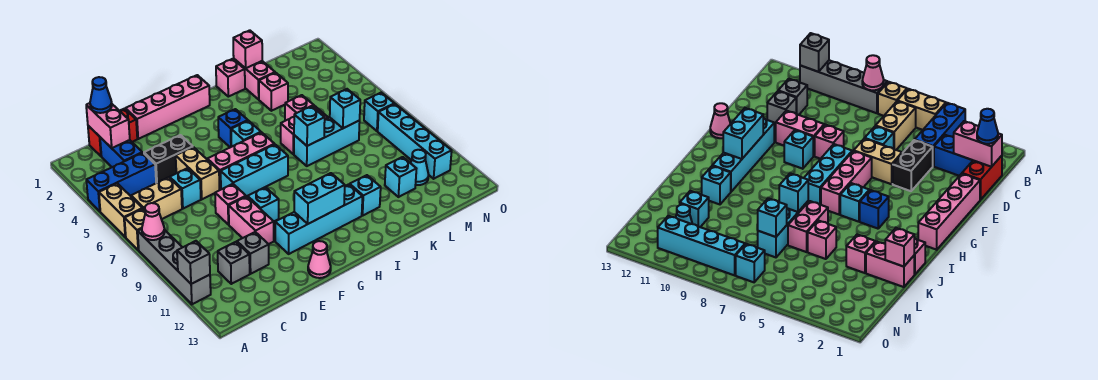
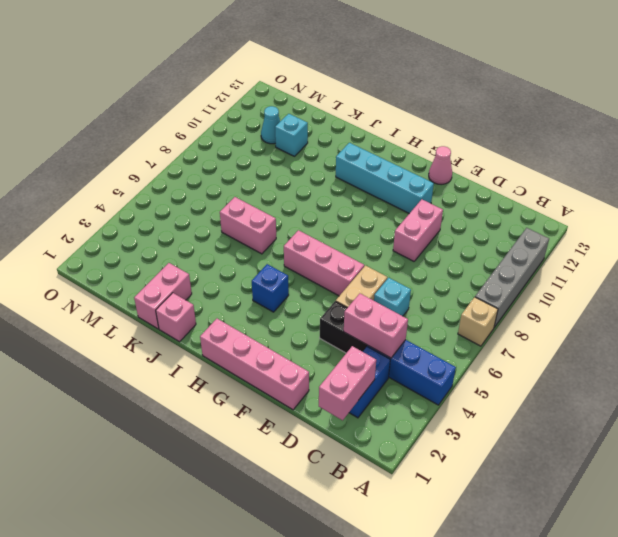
pink 1x2 brick [344,294,408,358] -> none
none -> tan 1x2 brick [99,183,143,237]
none -> tan 1x2 brick [131,177,182,219]
none -> red 1x2 brick [88,109,137,156]
none -> grey 1x1 brick [218,242,250,284]

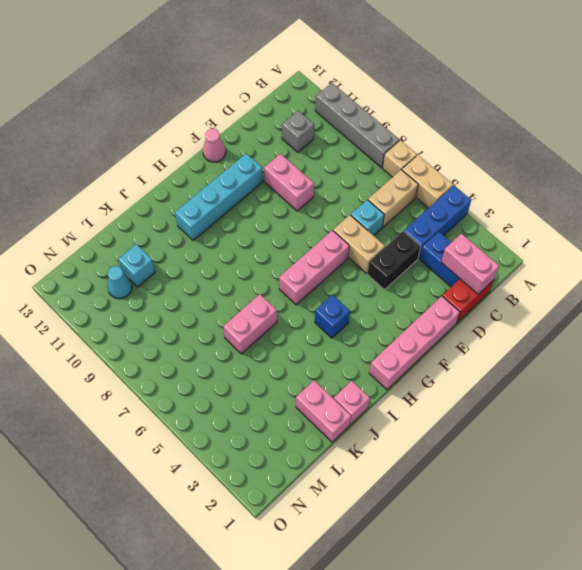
none -> grey 1x1 brick [237,232,269,274]
none -> pink 1x1 brick [215,184,246,225]
none -> cyan 1x3 brick [221,144,288,196]
none -> cyan 1x1 brick [248,187,279,221]

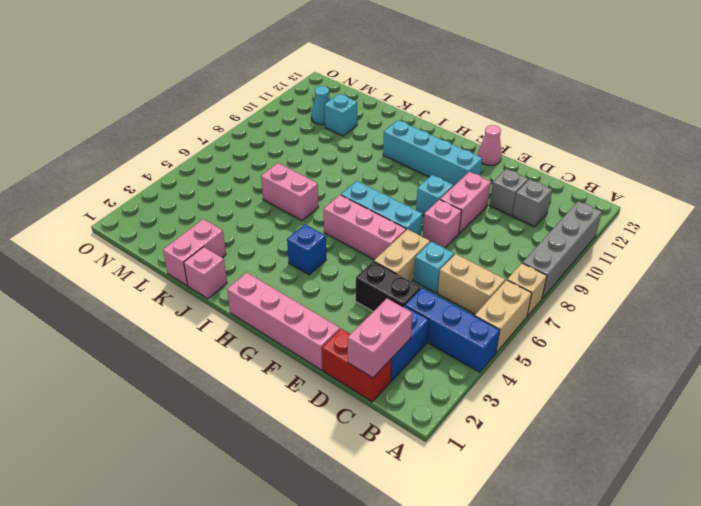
none -> cyan 1x1 brick [231,121,261,146]
none -> cyan 1x3 brick [294,118,360,166]
none -> cyan 1x1 brick [350,175,381,216]
none -> pink 1x1 brick [259,73,288,111]

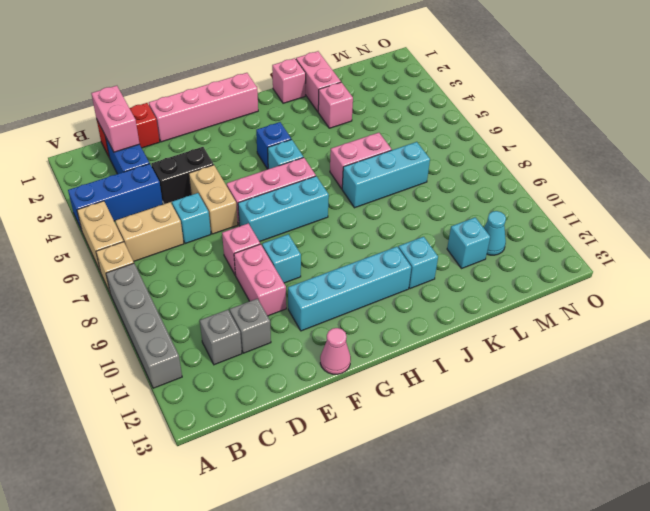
none -> pink 1x1 brick [285,95,315,121]
none -> cyan 1x1 brick [364,93,394,131]
none -> cyan 1x4 brick [378,104,452,179]
none -> pink 1x1 cone [142,203,165,240]

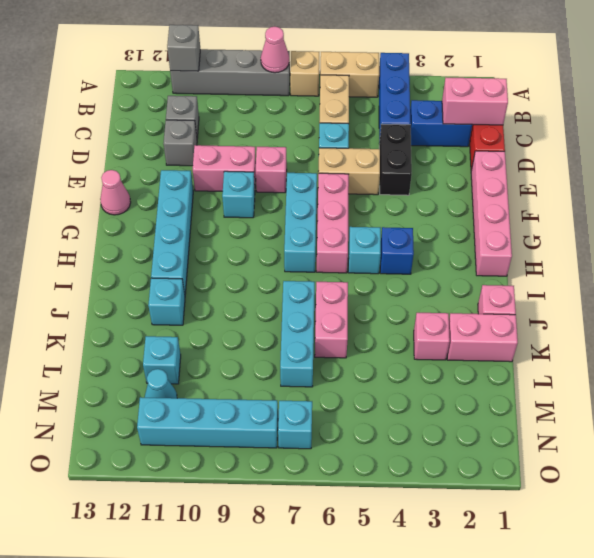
none -> pink 1x1 brick [285,95,315,121]
none -> cyan 1x2 brick [294,173,345,224]
none -> cyan 1x1 brick [294,106,325,146]
none -> pink 1x1 brick [233,30,262,68]

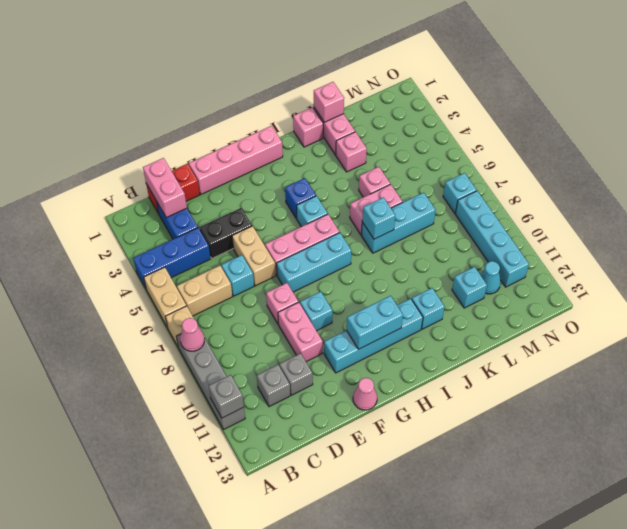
none -> cyan 1x1 brick [330,89,360,128]
none -> blue 1x1 cone [90,77,112,113]

